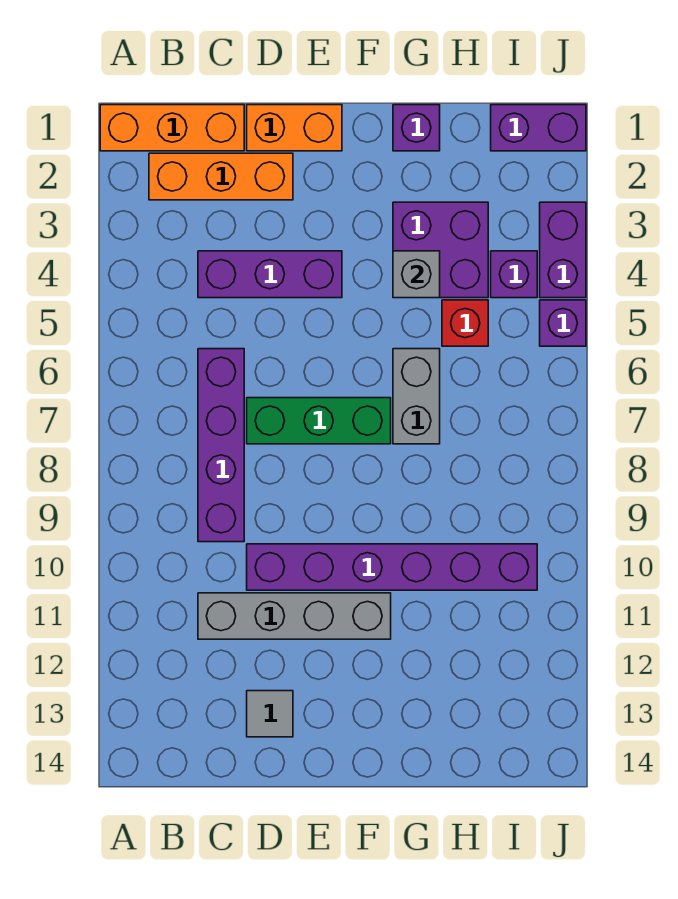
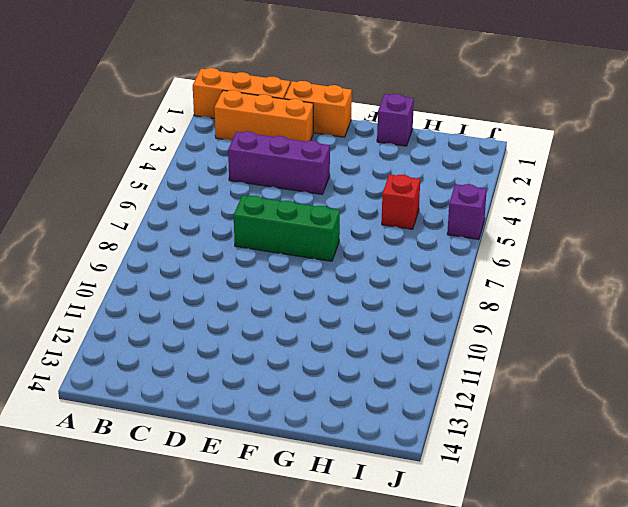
none -> purple 1x4 brick [198,349,244,542]
none -> grey 1x4 brick [198,593,391,639]
none -> purple 1x6 brick [247,544,537,590]

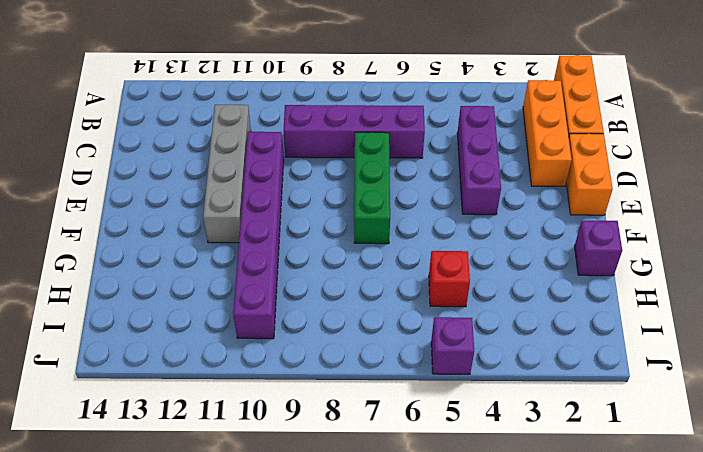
none -> grey 1x1 tile [247,691,293,737]
none -> purple 2x2 brick [393,202,488,298]
none -> grey 1x2 brick [393,349,440,444]

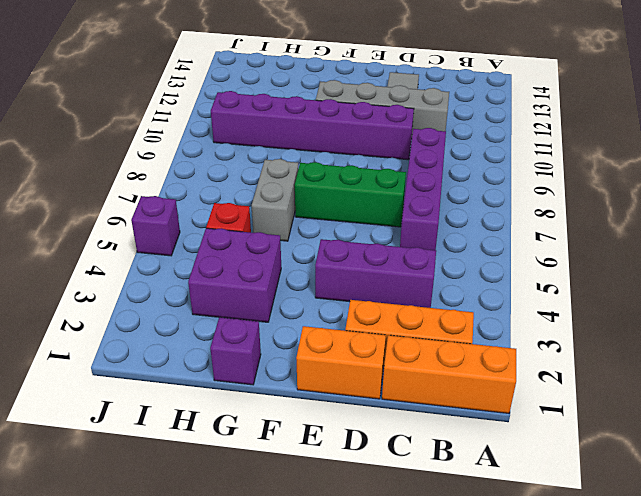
none -> purple 1x2 brick [491,105,586,151]
none -> purple 1x1 brick [491,251,537,298]
none -> purple 1x2 brick [540,202,586,298]

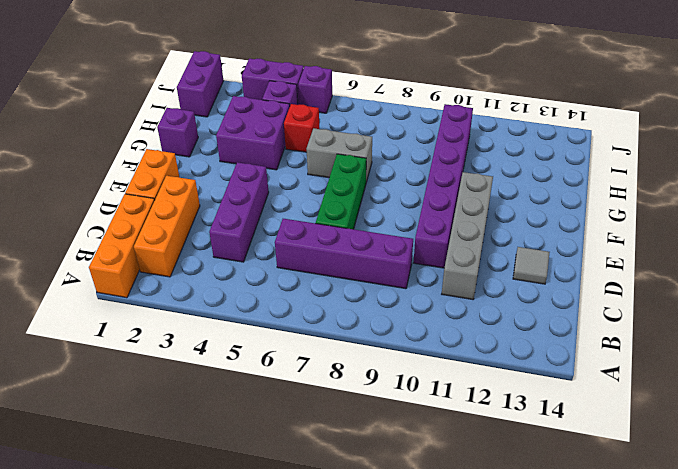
none -> grey 1x1 brick [393,251,440,298]

